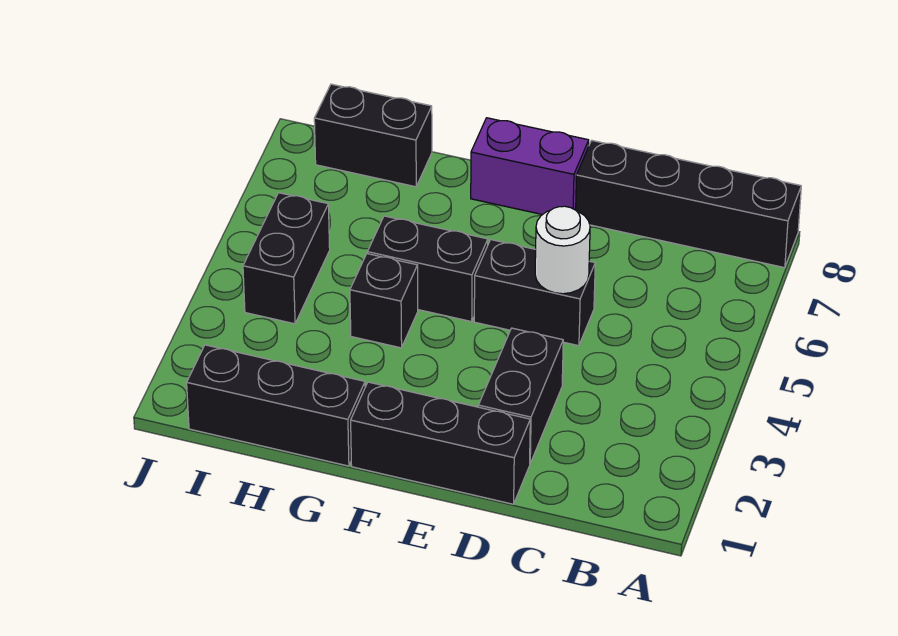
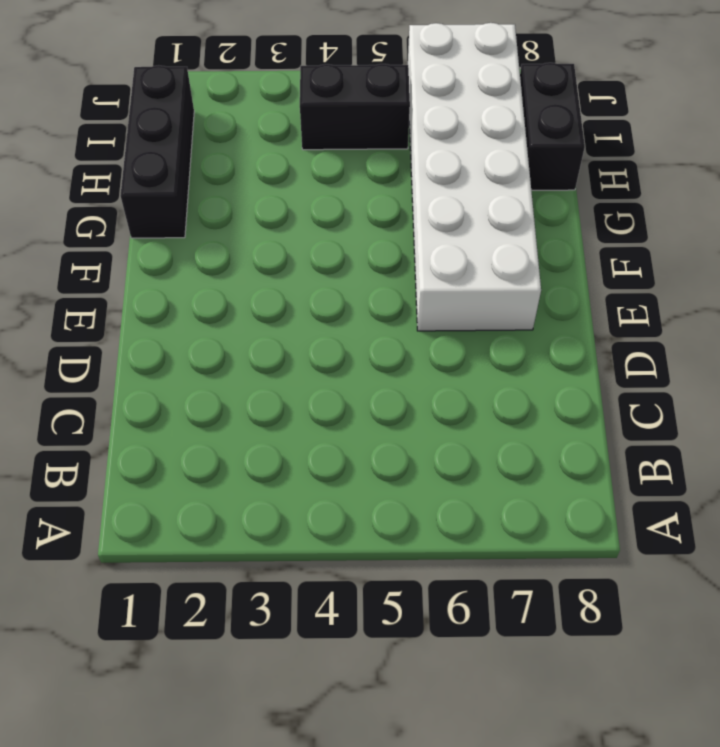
white 2x6 brick [408,23,541,331] -> none
none -> black 1x4 brick [576,140,801,268]
none -> black 1x3 brick [351,382,530,504]

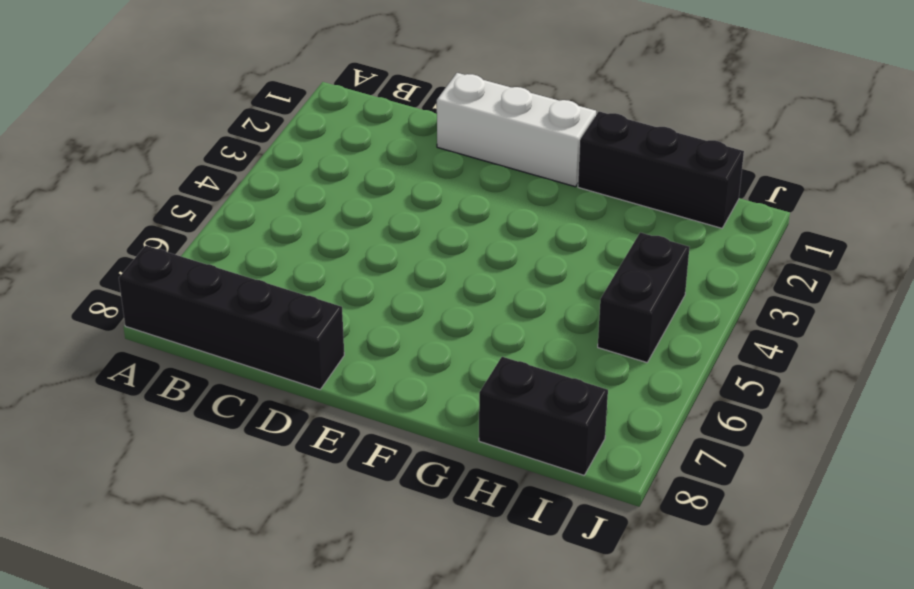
white 1x3 brick [437,73,596,187] -> black 1x3 brick [351,382,530,504]
none -> black 1x2 brick [478,328,563,463]
none -> black 1x2 brick [474,240,595,346]

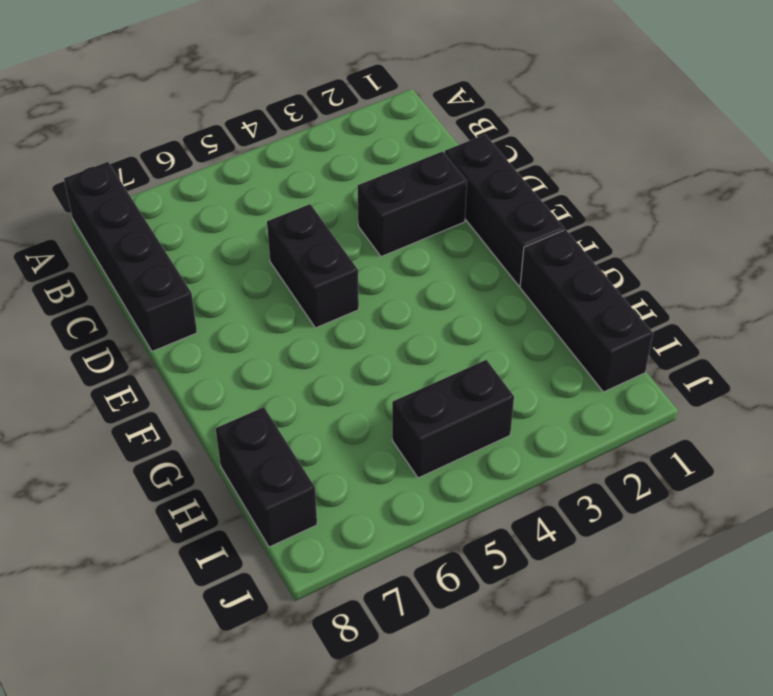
none -> purple 1x2 brick [471,118,589,215]
none -> black 1x2 brick [367,216,488,322]

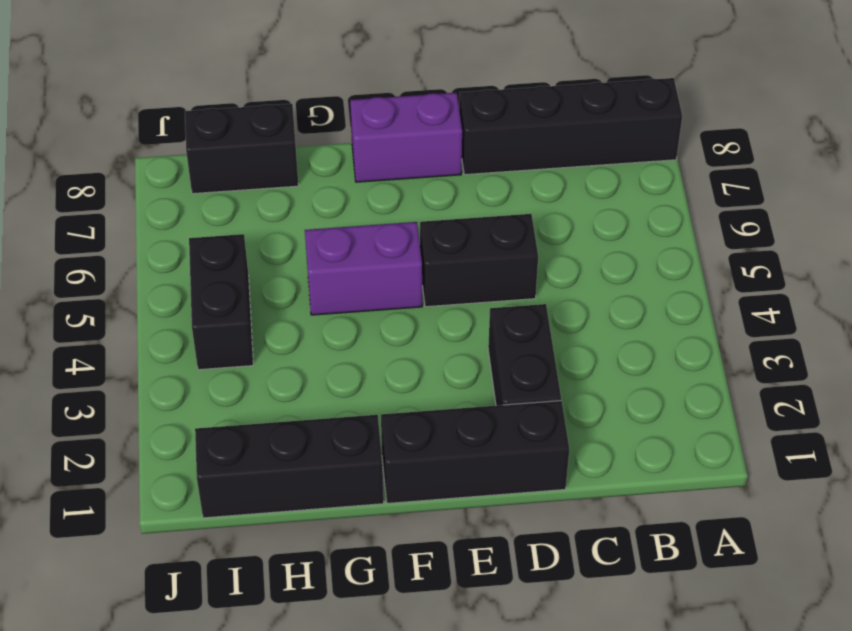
purple 1x2 brick [305,222,422,315] -> black 1x2 brick [367,216,488,322]
none -> black 1x1 brick [350,254,418,348]
none -> white 1x1 round brick [535,206,590,294]

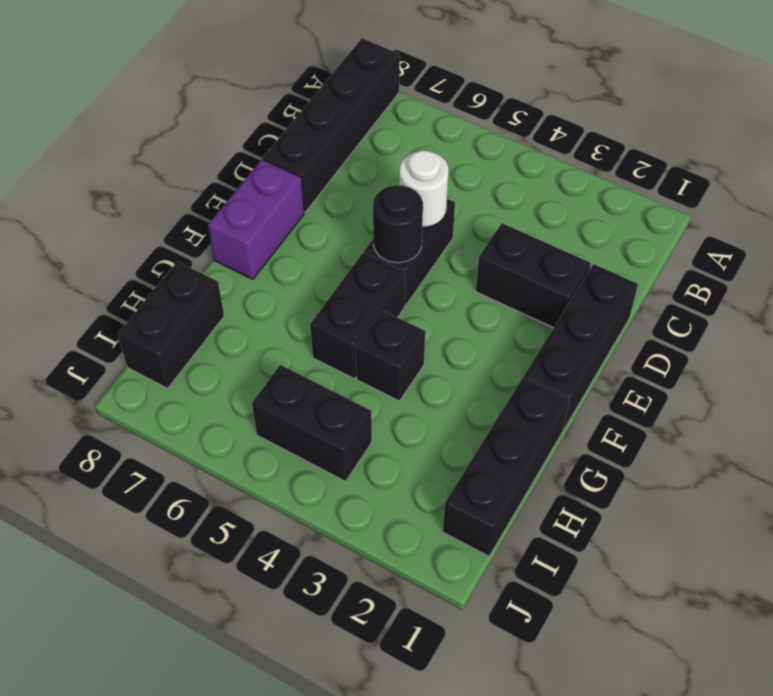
black 1x1 round brick [373,185,423,263] -> none

